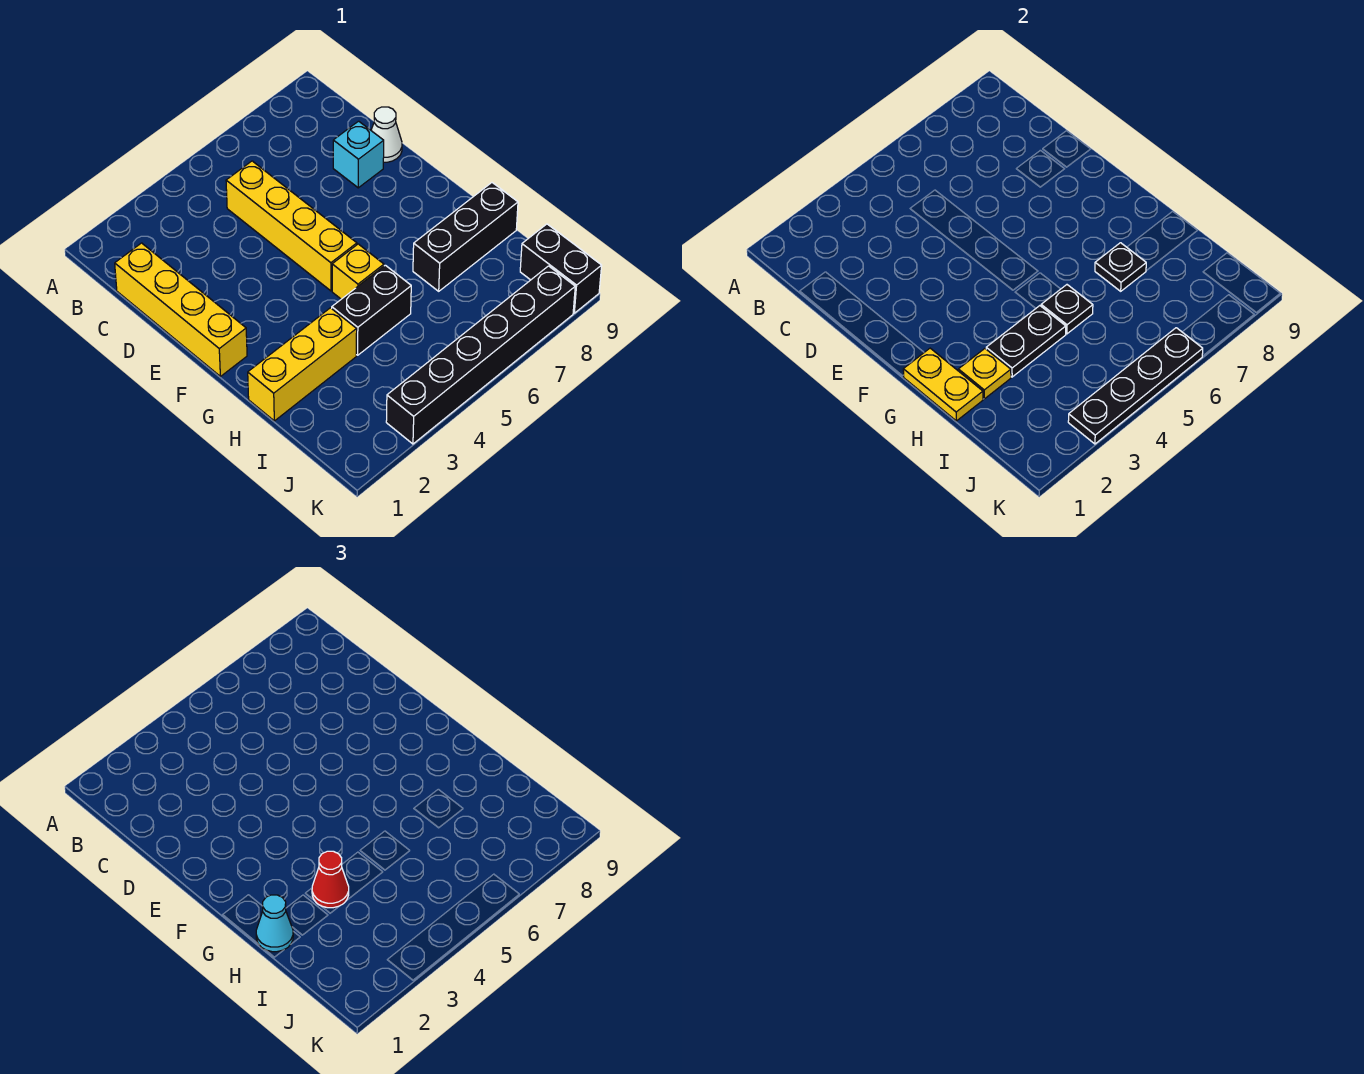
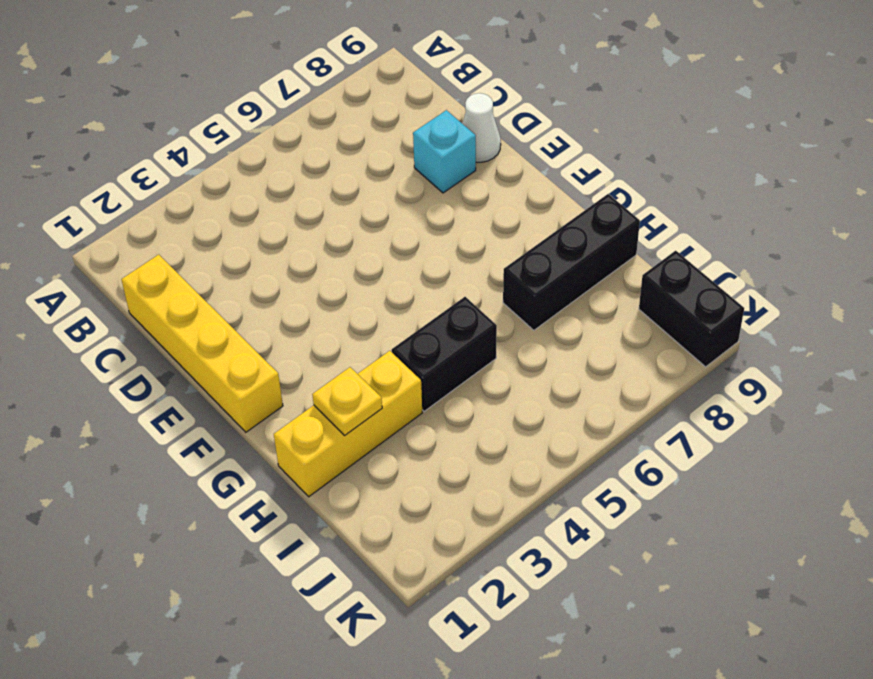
none -> yellow 1x4 brick [226,161,357,291]
none -> yellow 1x1 brick [332,244,384,299]
none -> black 1x6 brick [386,266,575,444]

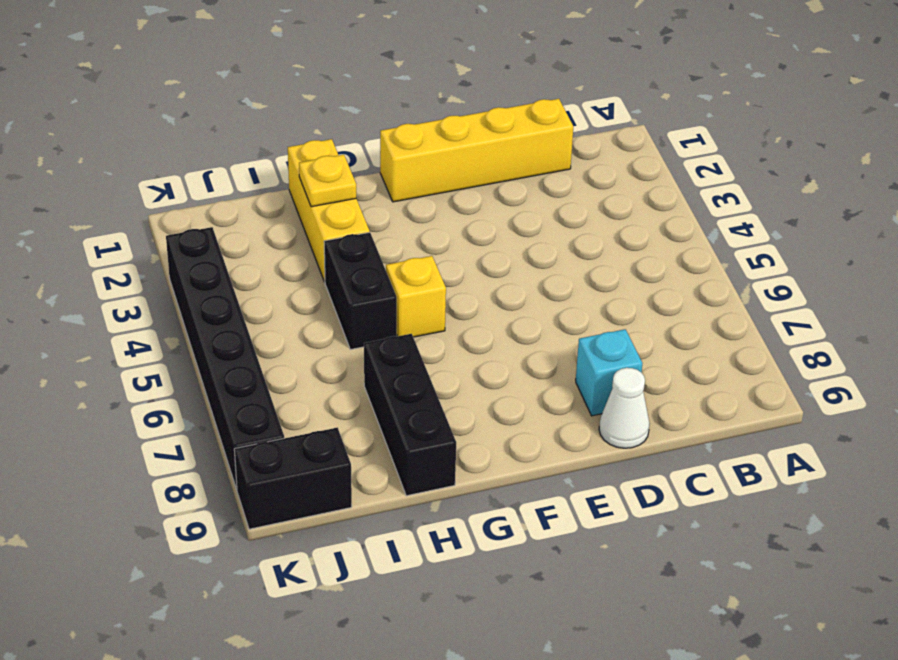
none -> yellow 1x4 brick [226,161,357,291]
none -> yellow 1x2 plate [903,348,983,421]
none -> black 1x2 plate [986,306,1066,377]

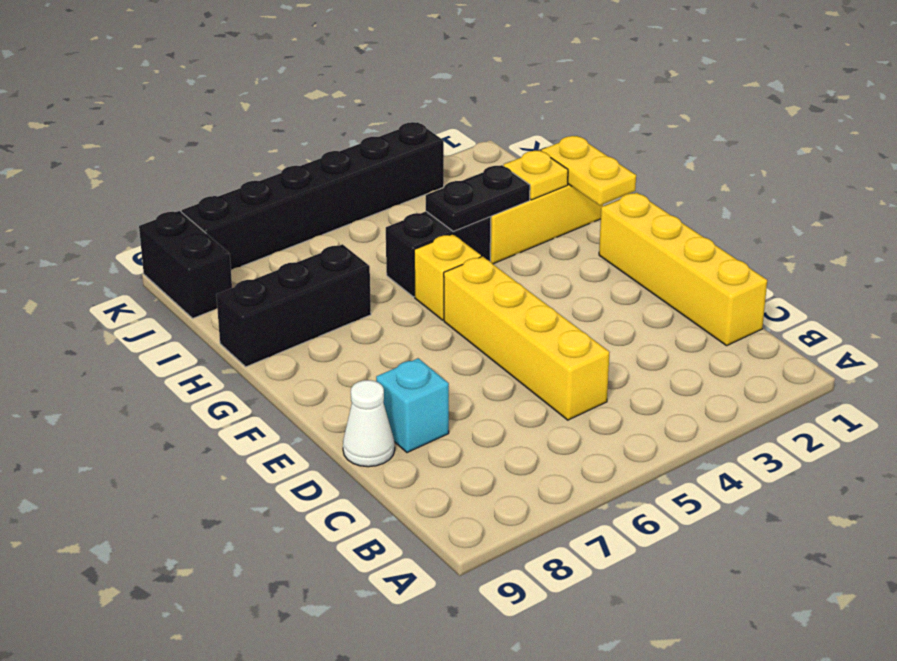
none -> black 1x1 plate [1041,285,1093,334]
none -> black 1x1 plate [1095,243,1146,291]
none -> black 1x4 plate [1068,328,1203,444]

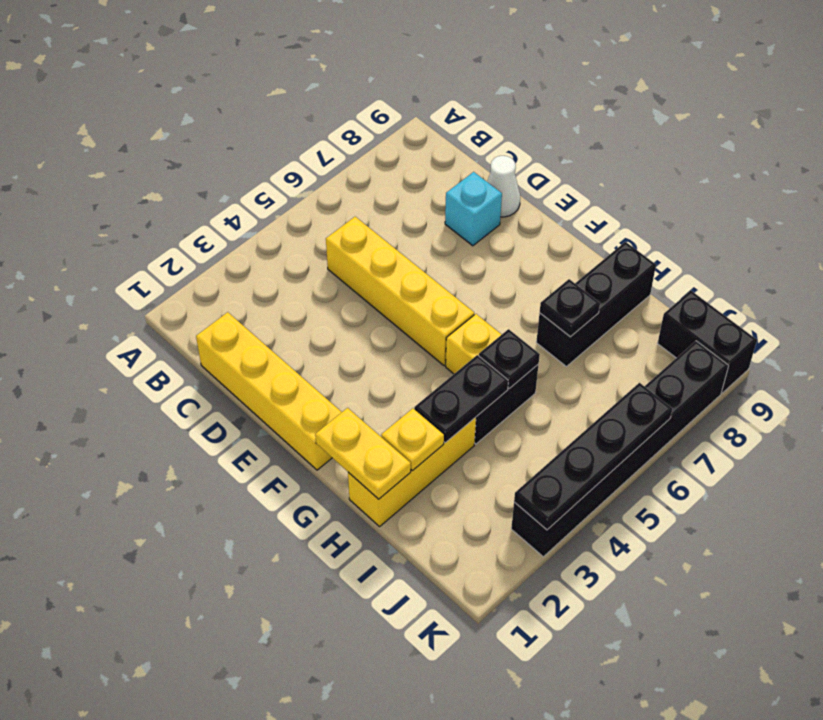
none -> cyan 1x1 cone [256,895,293,952]
none -> red 1x1 cone [312,851,349,908]

